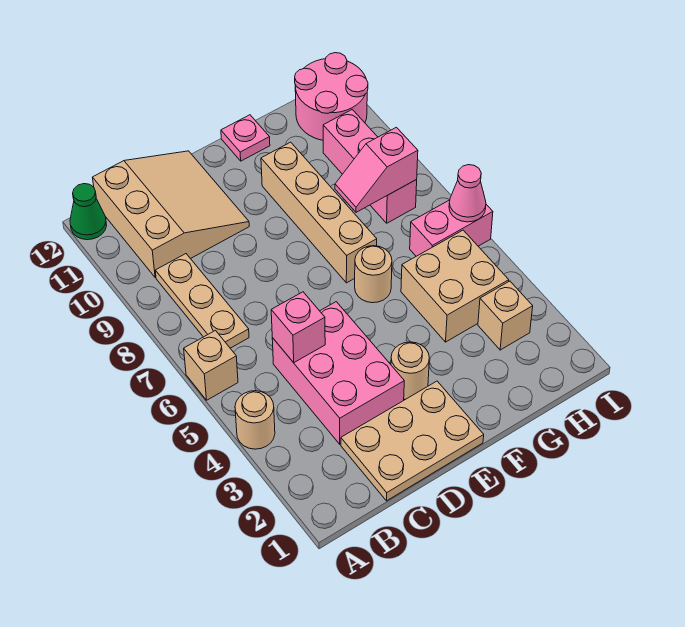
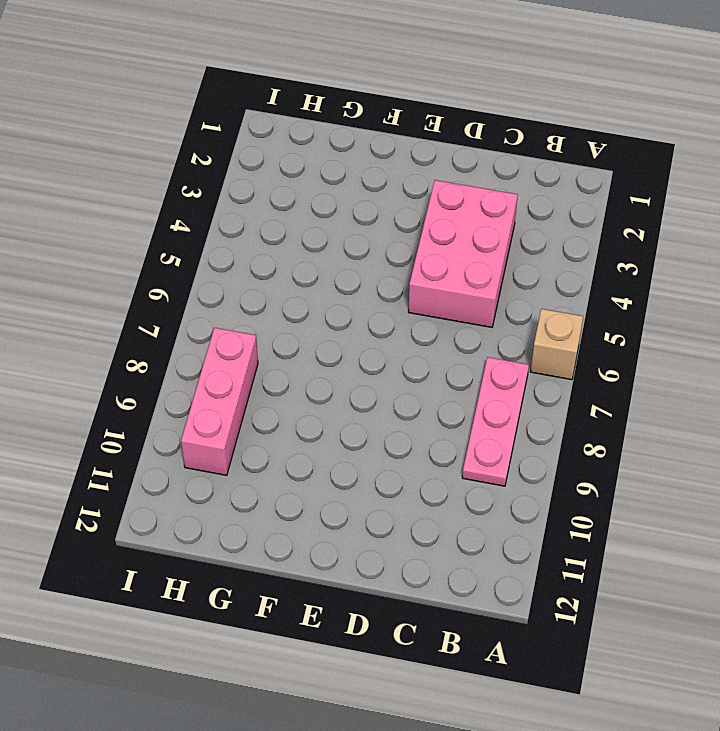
pink 1x3 plate [462,357,529,486] -> tan 1x3 plate [155,254,249,348]
none -> tan 1x1 round brick [235,391,275,449]
none -> green 1x1 cone [70,184,107,240]
none -> tan 3x3 slope [93,151,249,277]

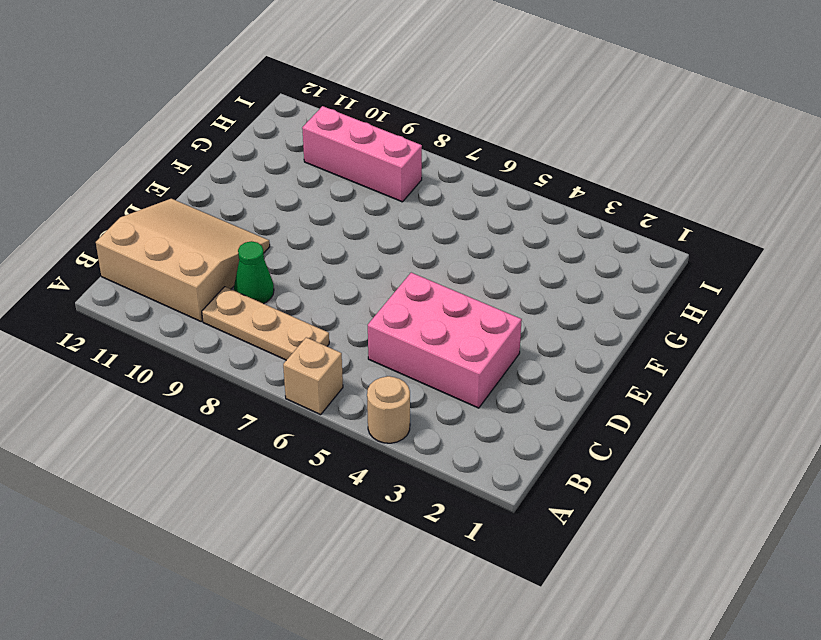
green 1x1 cone [234,241,274,304] -> green 1x1 cone moved to [70,184,107,240]
none -> tan 2x3 plate [341,381,484,501]
none -> tan 1x1 round brick [391,342,429,399]
none -> tan 1x1 round brick [355,246,392,303]

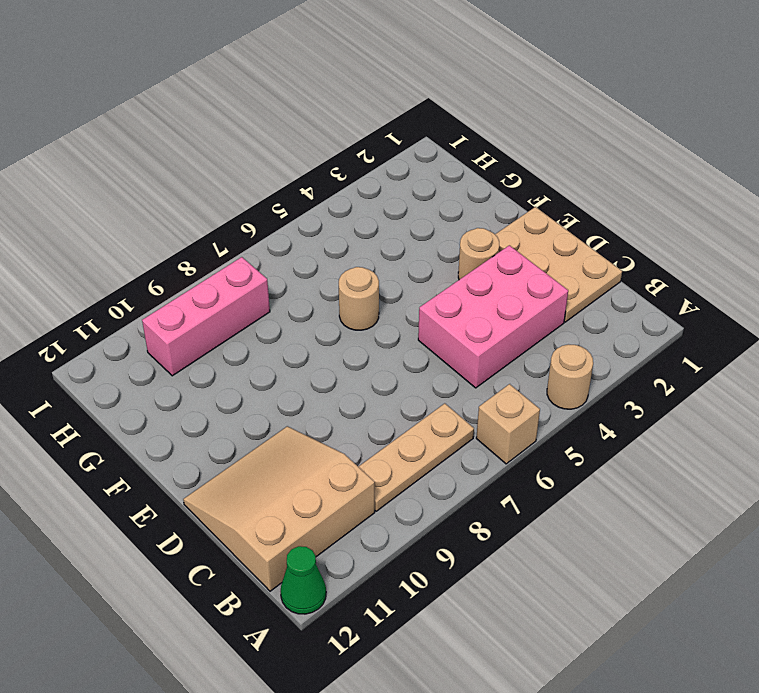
none -> tan 1x4 brick [261,142,377,283]
none -> pink 1x1 plate [221,115,270,161]
none -> tan 2x2 brick [401,230,509,342]

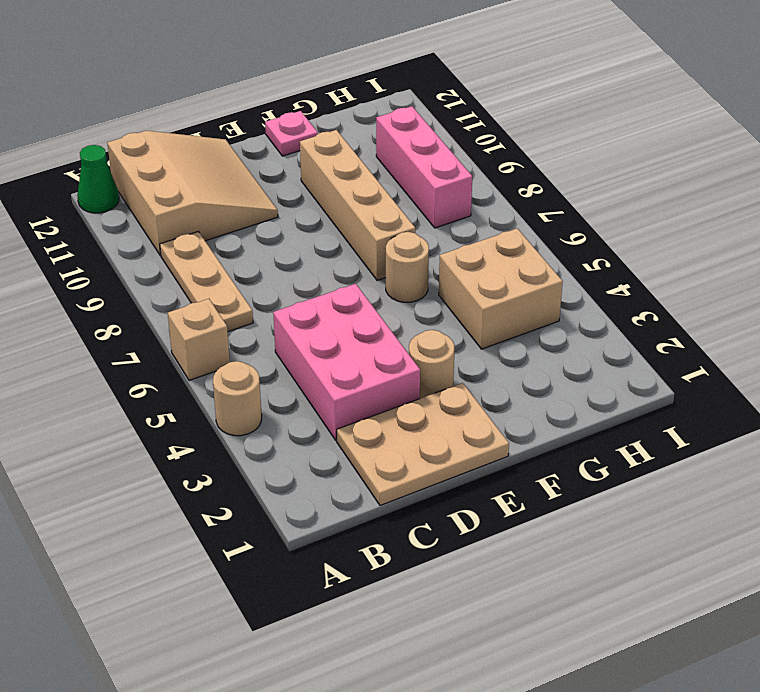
none -> tan 1x1 brick [478,281,533,350]
none -> pink 1x2 brick [410,200,493,256]
none -> pink 2x2 round brick [295,53,368,140]

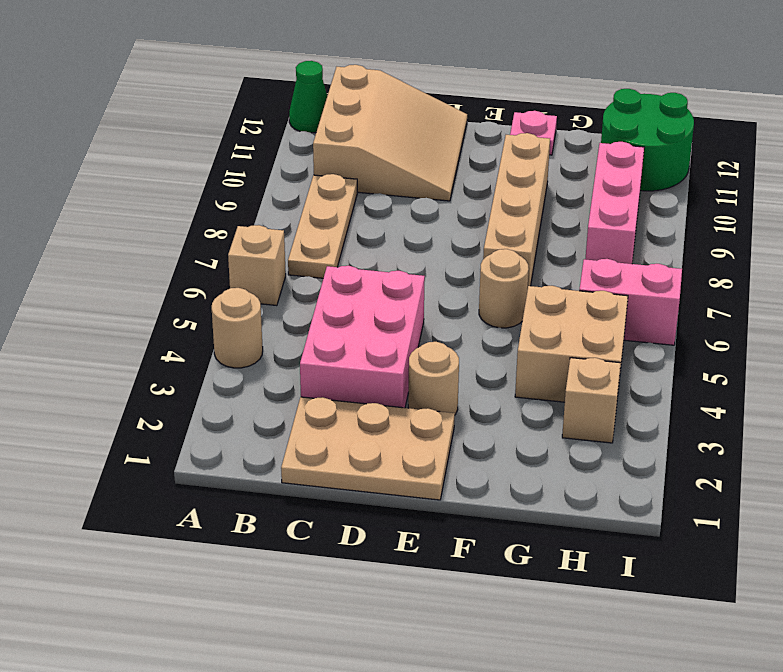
green 2x2 round brick [601,89,694,191] -> pink 2x2 round brick [295,53,368,140]
none -> pink 1x1 brick [271,292,325,363]
none -> pink 1x2 slope [335,127,418,212]
none -> pink 1x1 cone [449,165,486,222]

